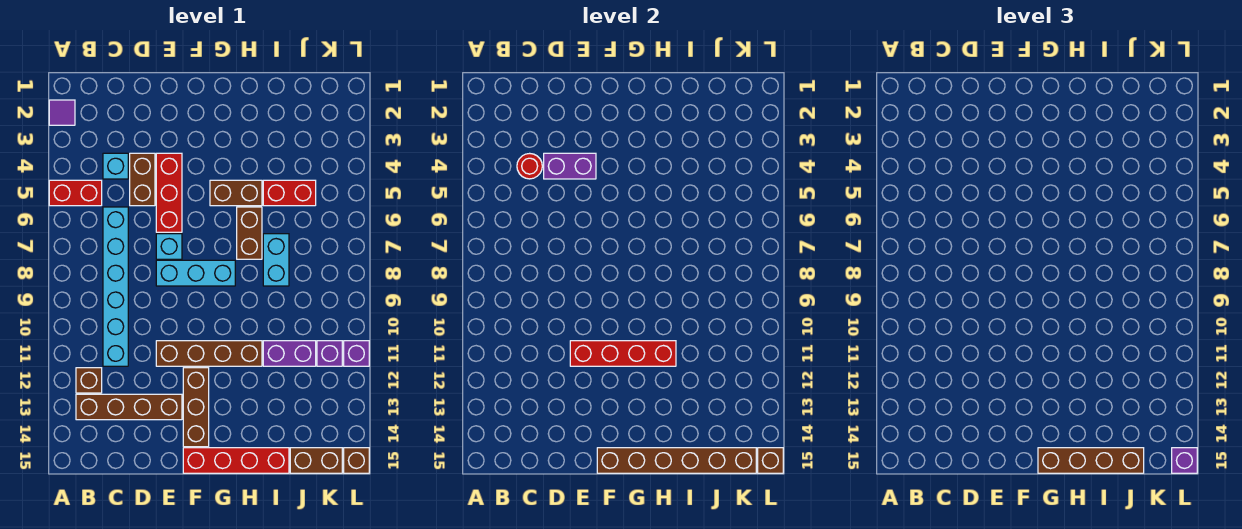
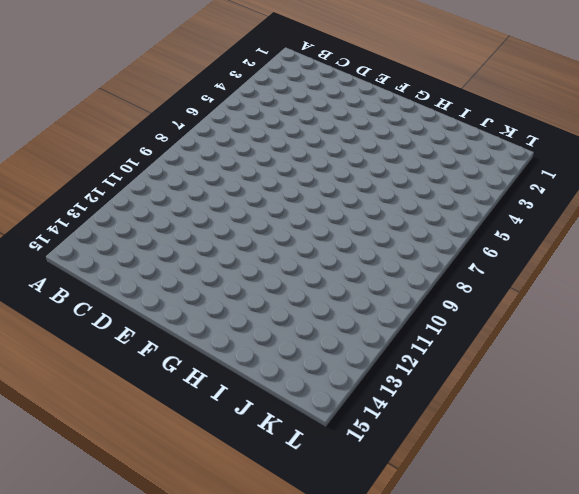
none -> purple 1x1 tile [49,100,75,125]
none -> red 1x2 brick [49,180,102,206]
none -> brown 1x1 brick [76,368,102,393]

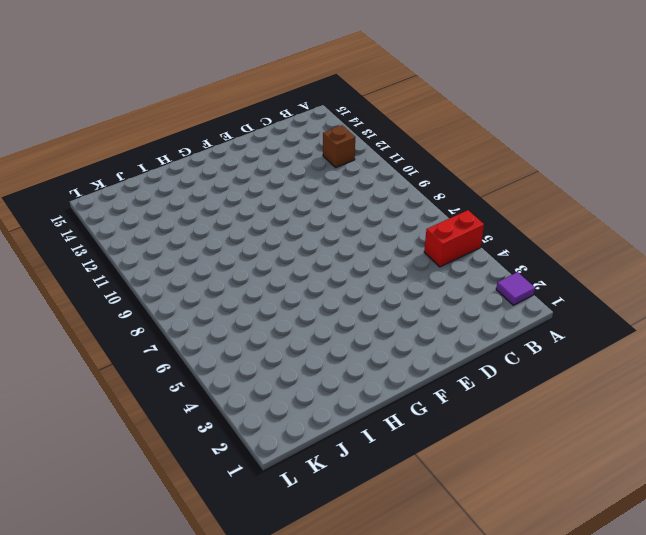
none -> brown 1x4 brick [76,394,182,420]
none -> cyan 1x1 brick [103,153,128,179]
none -> cyan 1x6 brick [103,207,128,366]

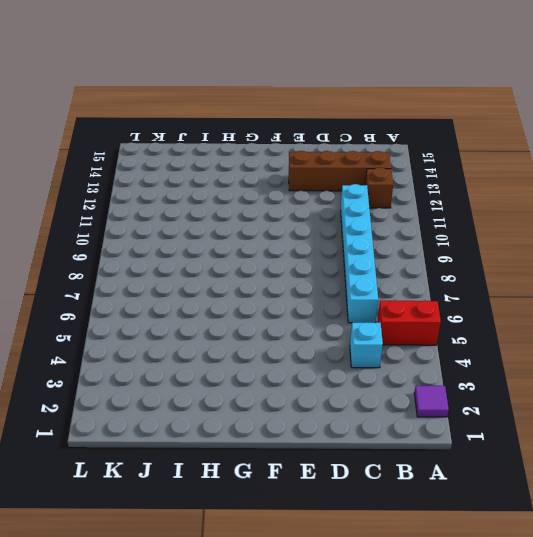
none -> brown 1x2 brick [130,153,155,206]
none -> red 1x3 brick [156,153,182,232]
none -> cyan 1x1 brick [156,234,182,259]

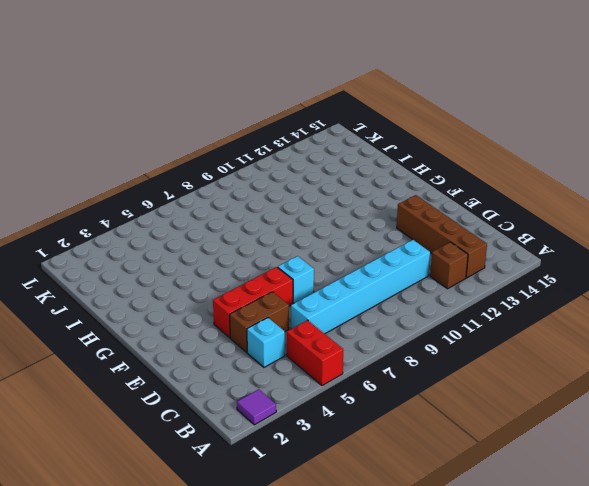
none -> cyan 1x3 brick [156,260,235,286]
none -> brown 1x4 brick [156,341,262,366]
none -> brown 1x3 brick [183,368,209,447]

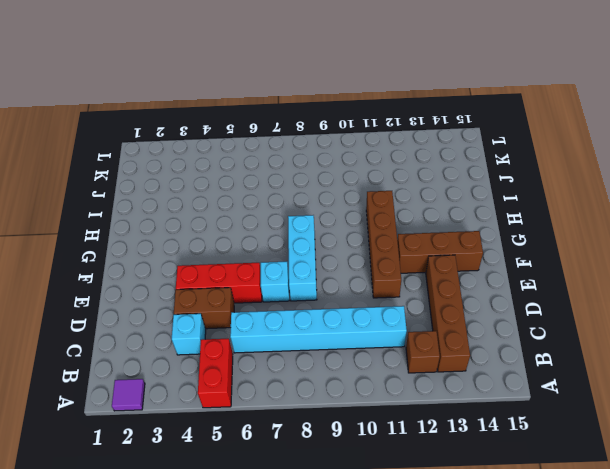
none -> red 1x4 brick [183,448,289,473]
none -> brown 1x2 brick [210,180,262,206]
none -> brown 1x2 brick [237,207,262,259]

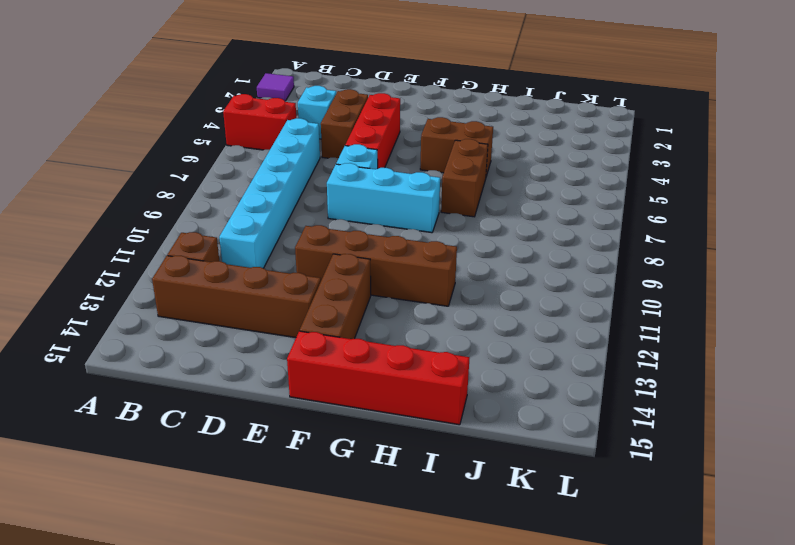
none -> red 1x2 brick [263,180,316,206]
none -> cyan 1x2 brick [263,234,289,286]
none -> purple 1x2 brick [263,341,316,366]

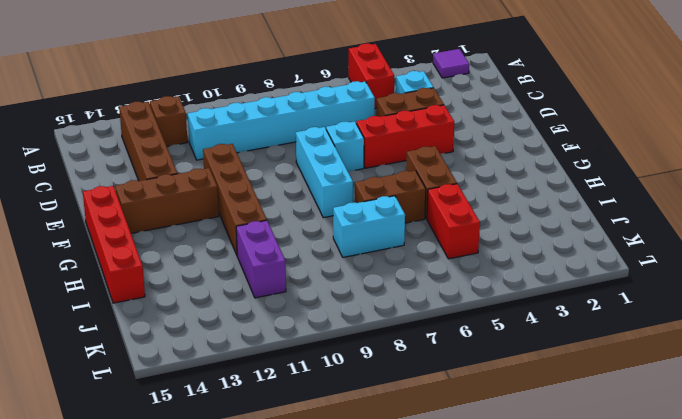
none -> brown 1x2 brick [290,448,342,473]
none -> purple 1x1 brick [317,341,342,366]
none -> purple 1x1 brick [344,341,369,366]

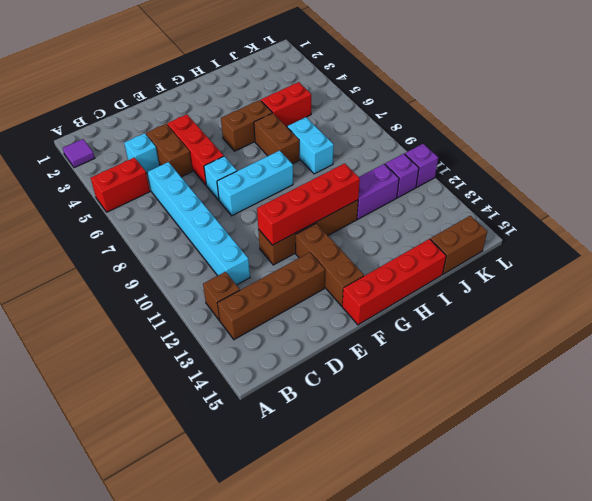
none -> brown 1x1 brick [344,448,369,473]
none -> red 1x1 round brick [517,153,542,179]
none -> purple 1x2 brick [544,153,596,179]

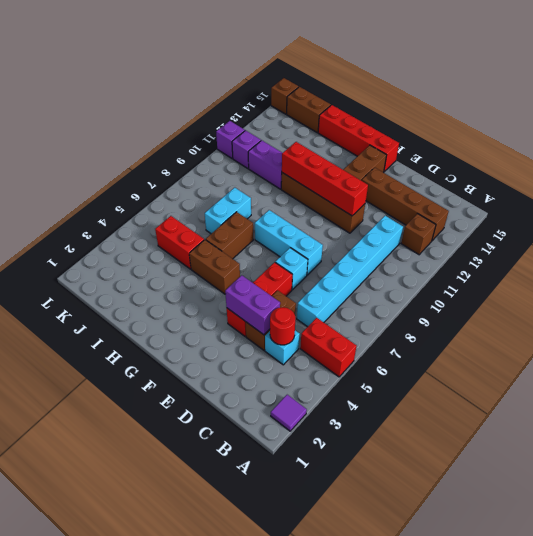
none -> brown 1x6 brick [597,448,756,473]
none -> brown 1x1 brick [758,448,783,473]
none -> brown 1x4 brick [1038,448,1144,473]

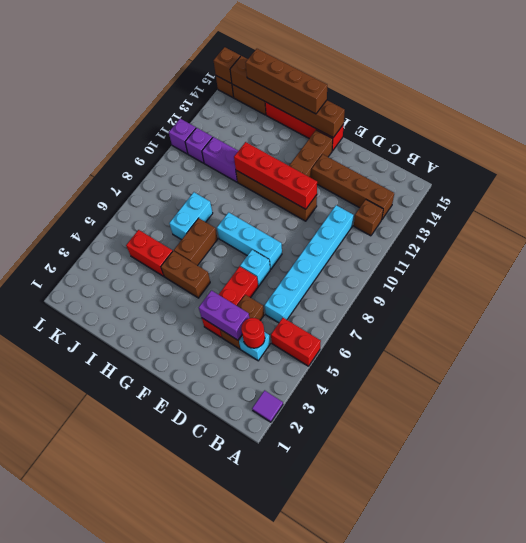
none -> purple 1x1 brick [1172,448,1197,473]

